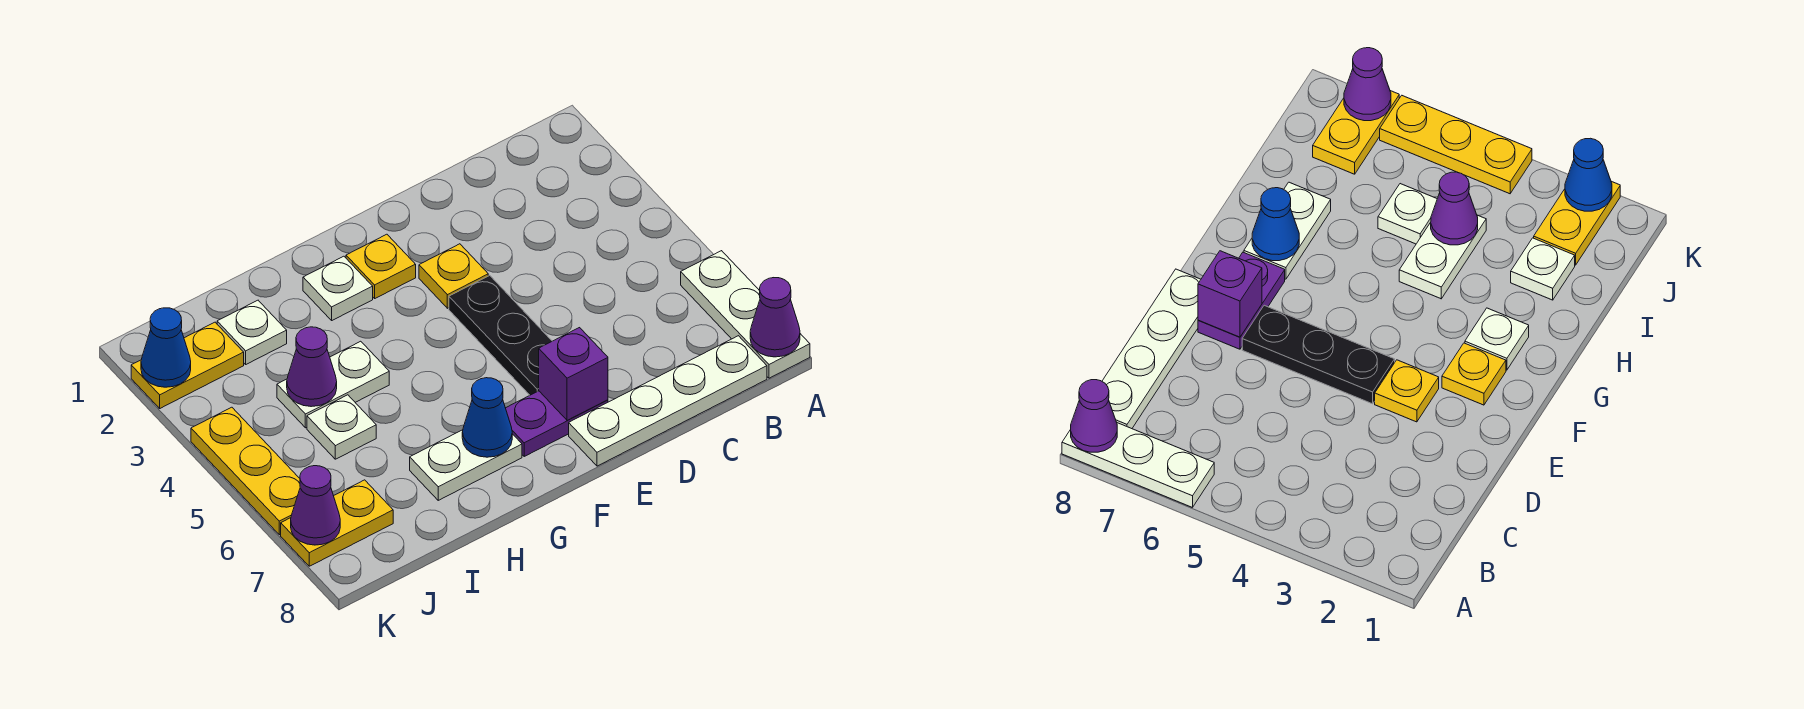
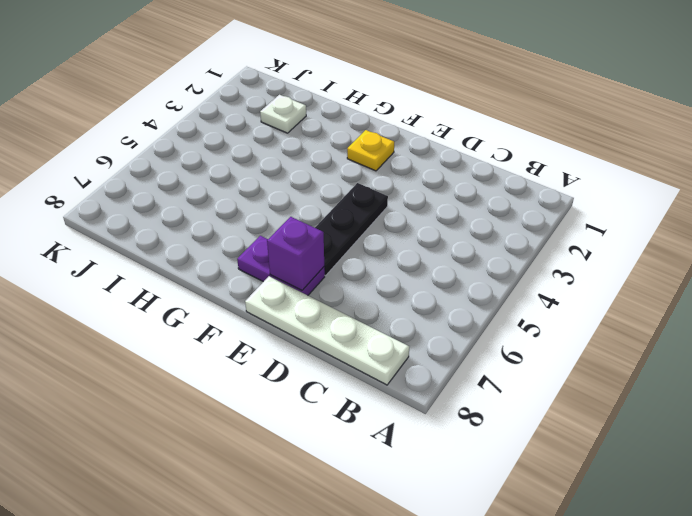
none -> white 1x3 plate [681,251,810,378]
none -> yellow 1x1 plate [419,244,488,308]
none -> white 1x1 plate [303,256,373,320]

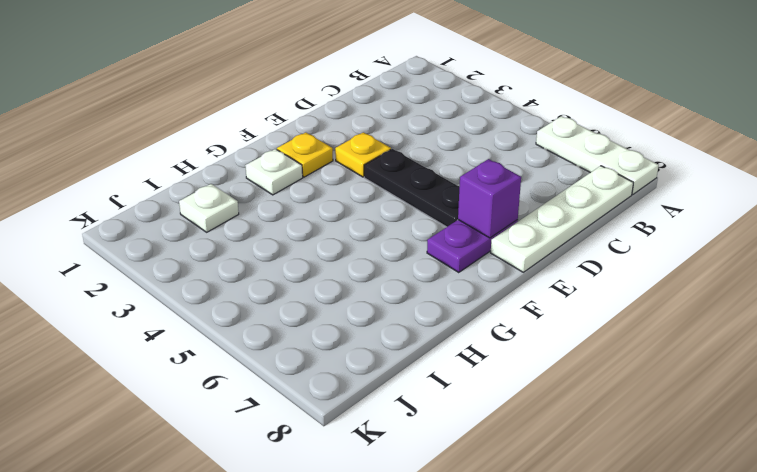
none -> white 1x2 plate [410,430,522,500]
none -> white 1x2 plate [277,341,389,428]
none -> white 1x1 plate [307,395,376,459]

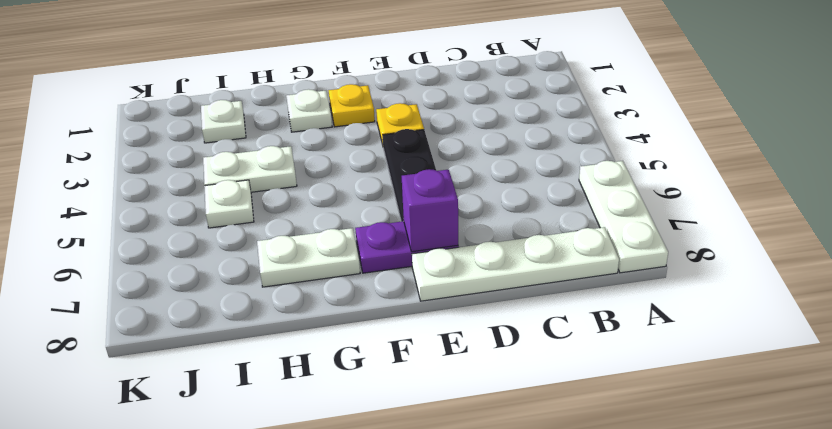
none -> yellow 1x2 plate [131,322,244,408]
none -> yellow 1x2 plate [281,480,393,566]
none -> yellow 1x3 plate [191,407,300,535]

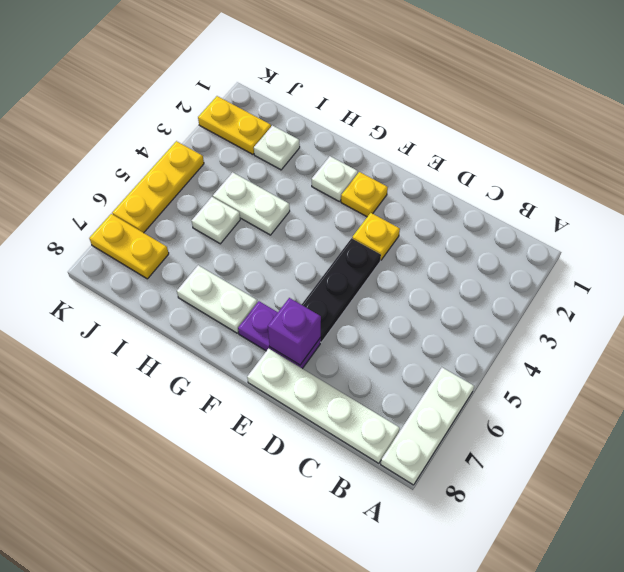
none -> purple 1x1 cone [750,278,800,357]
none -> blue 1x1 cone [462,378,512,457]
none -> purple 1x1 cone [287,327,337,407]

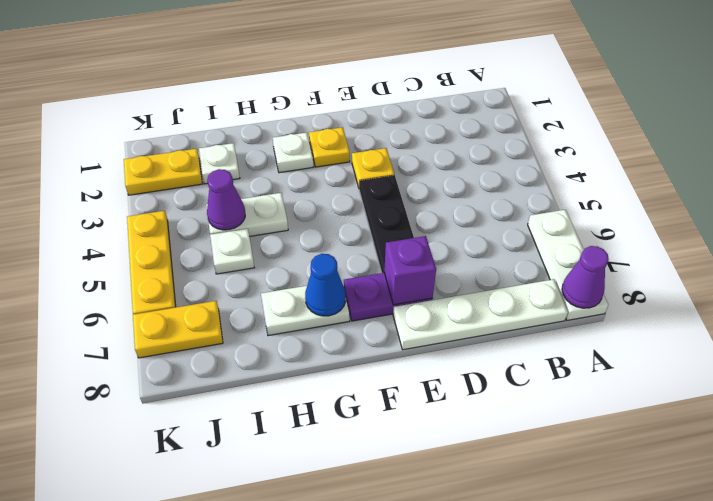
none -> blue 1x1 cone [141,308,191,387]
none -> purple 1x1 cone [291,466,340,545]

